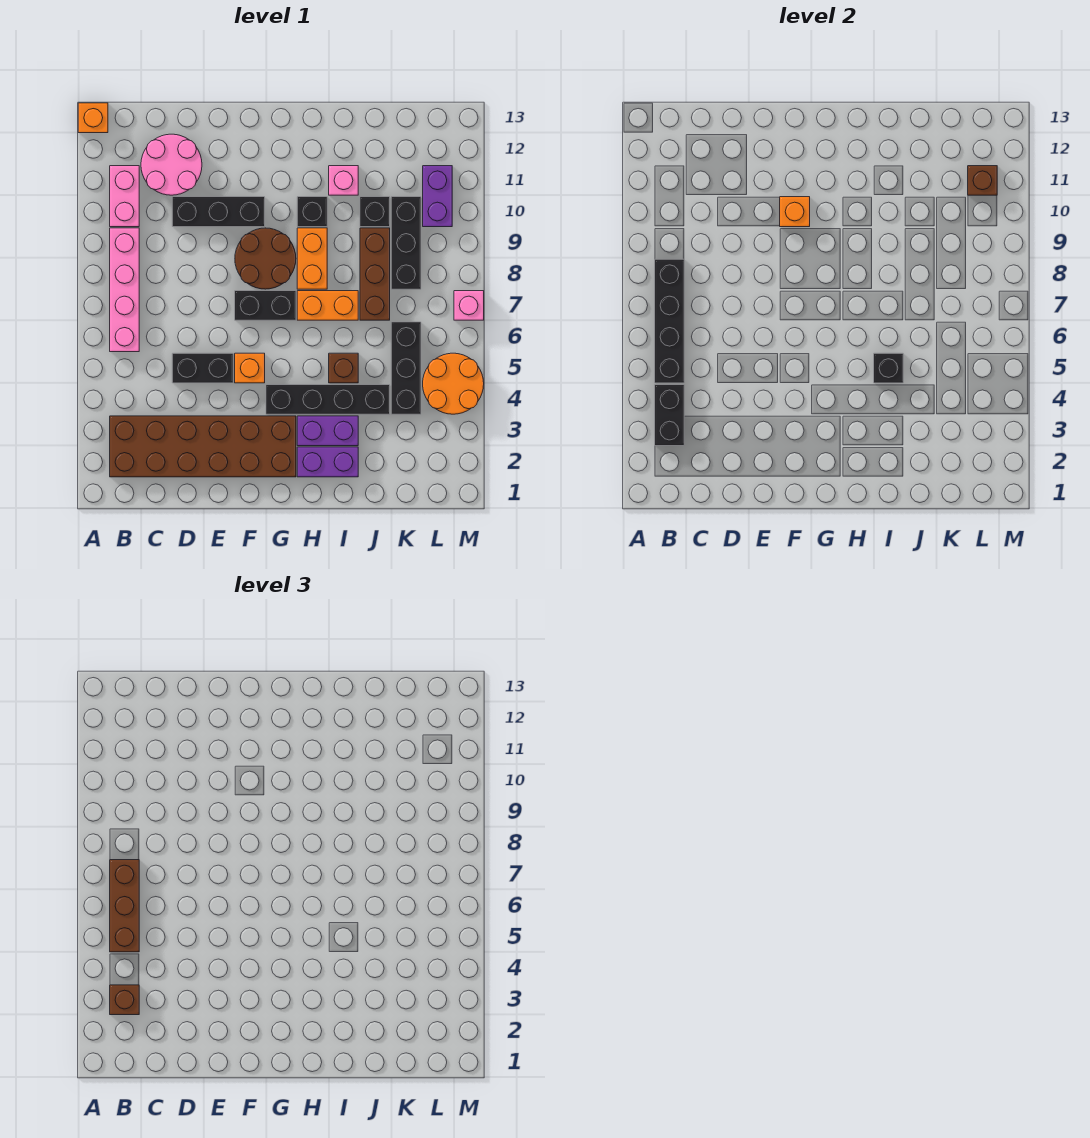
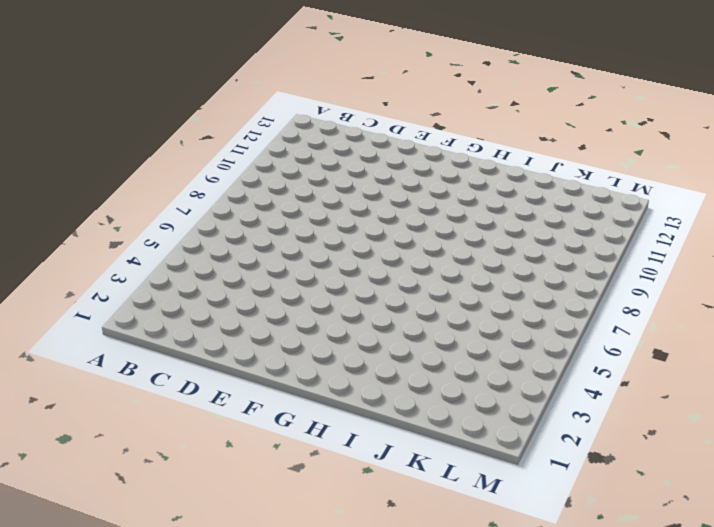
none -> orange 1x1 brick [78,103,108,133]
none -> brown 2x6 brick [110,416,296,477]
none -> pink 1x4 brick [110,228,139,352]
none -> pink 1x2 brick [110,166,139,227]

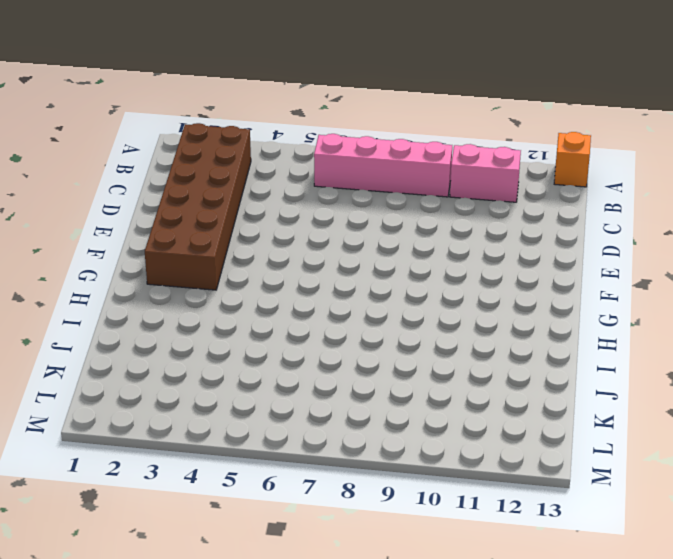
none -> pink 2x2 round brick [141,134,202,195]
none -> black 1x2 brick [172,353,233,383]
none -> black 1x3 brick [172,197,265,227]
none -> orange 1x1 brick [235,353,265,383]

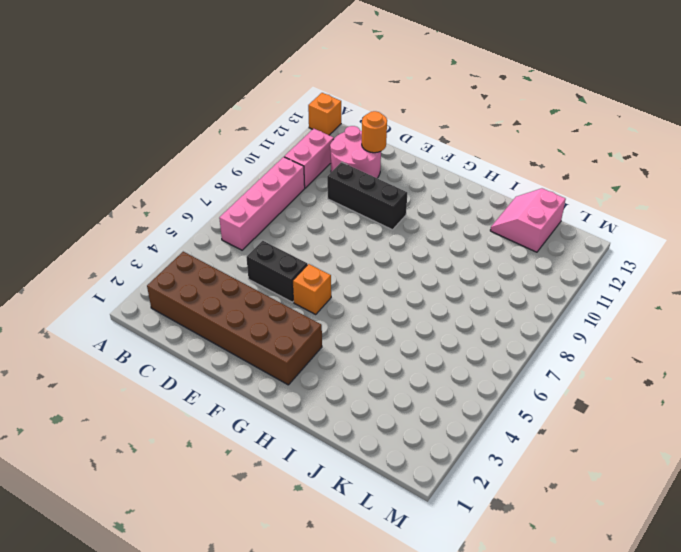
orange 1x1 round brick [362,111,387,153] -> none
pink 2x2 slope [490,188,566,252] -> none
none -> black 1x2 brick [235,291,296,320]
none -> brown 2x2 round brick [235,228,296,289]
none -> black 1x4 brick [266,385,390,414]
none -> purple 1x2 brick [297,447,358,477]

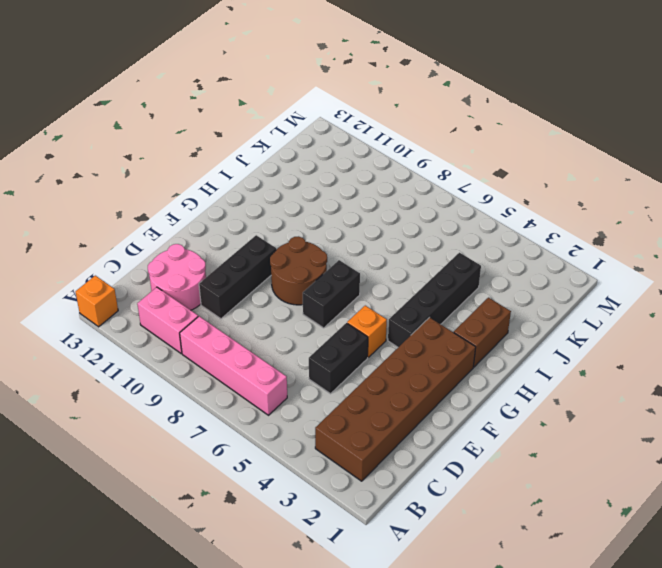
brown 1x2 brick [454,298,511,367] -> purple 1x2 brick [297,447,358,477]
none -> purple 1x2 brick [297,416,358,446]
none -> orange 1x2 brick [297,291,358,320]
none -> orange 1x2 brick [297,228,327,289]
none -> black 1x1 brick [297,197,327,227]

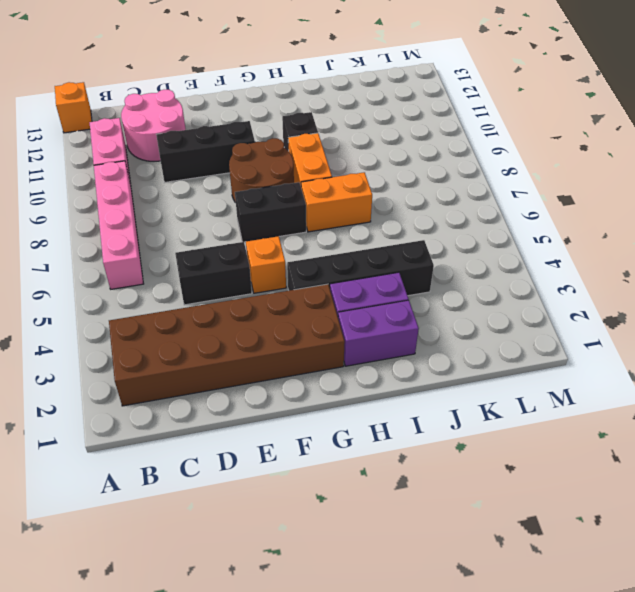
none -> brown 1x1 brick [329,353,358,383]
none -> pink 1x1 brick [329,166,358,195]
none -> brown 1x3 brick [360,228,390,320]
none -> black 1x1 brick [360,197,390,227]

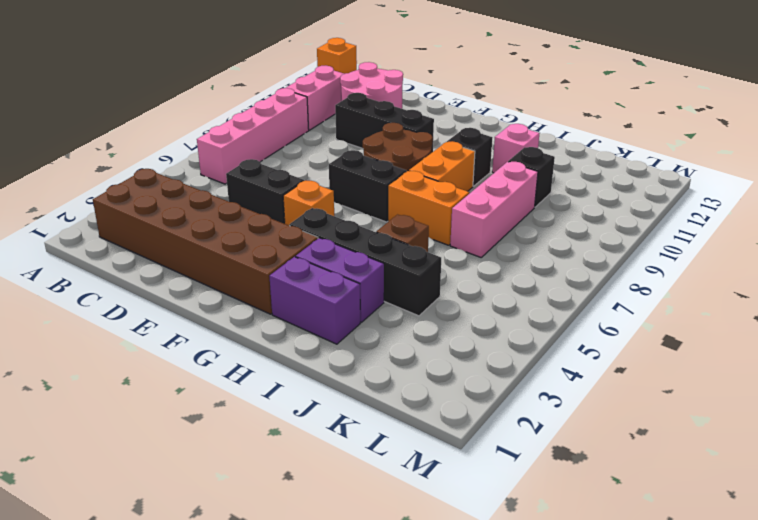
pink 1x3 brick [450,162,538,257] -> brown 1x3 brick [360,228,390,320]
none -> black 1x3 brick [391,322,421,414]
none -> black 1x3 brick [391,197,421,289]
none -> orange 2x2 round brick [423,353,484,414]
none -> purple 1x2 brick [423,166,452,227]

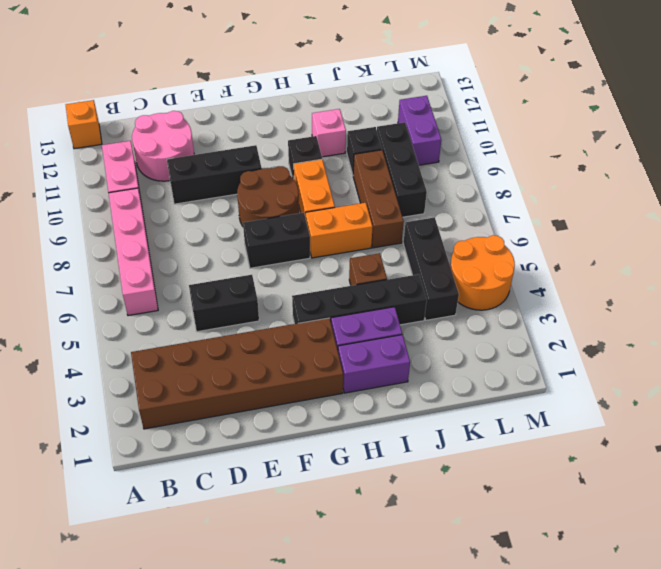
none -> orange 1x1 brick [235,353,265,383]
none -> pink 1x1 brick [454,291,484,320]
none -> black 1x2 brick [655,385,684,446]
none -> black 1x4 brick [655,259,684,383]

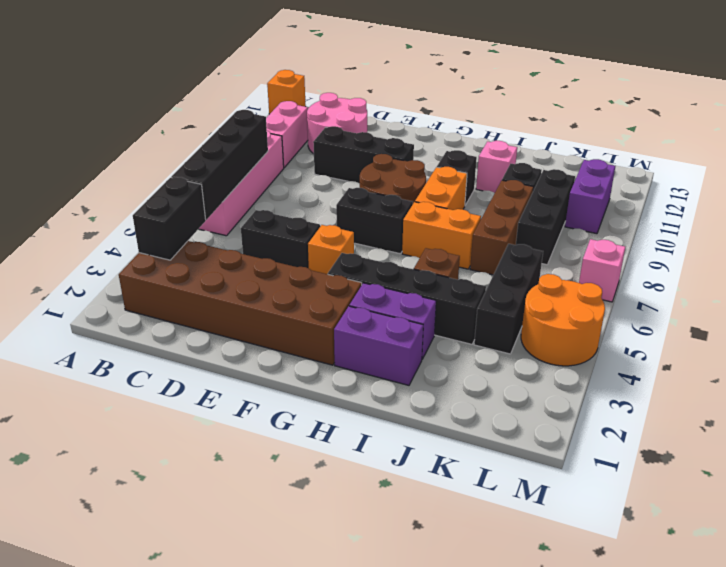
none -> orange 1x1 brick [780,197,810,227]
none -> black 1x1 brick [874,353,903,383]
none -> brown 1x1 brick [968,166,997,195]
none -> brown 1x1 brick [110,985,139,1015]

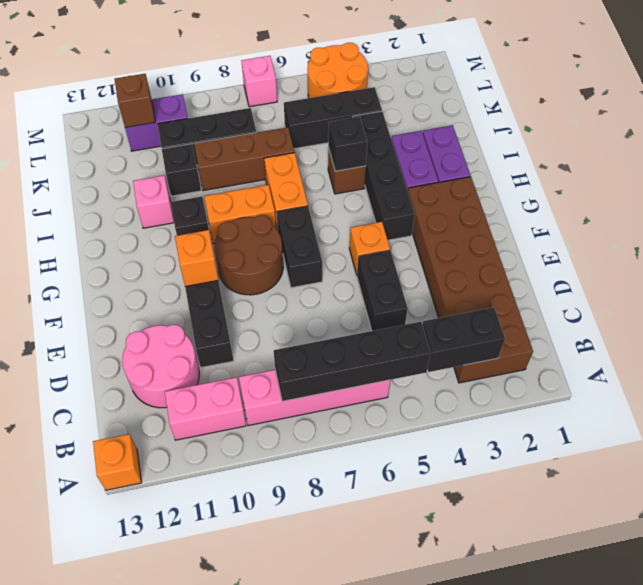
none -> brown 1x1 brick [110,985,139,1015]
none -> brown 1x3 brick [110,860,139,952]

